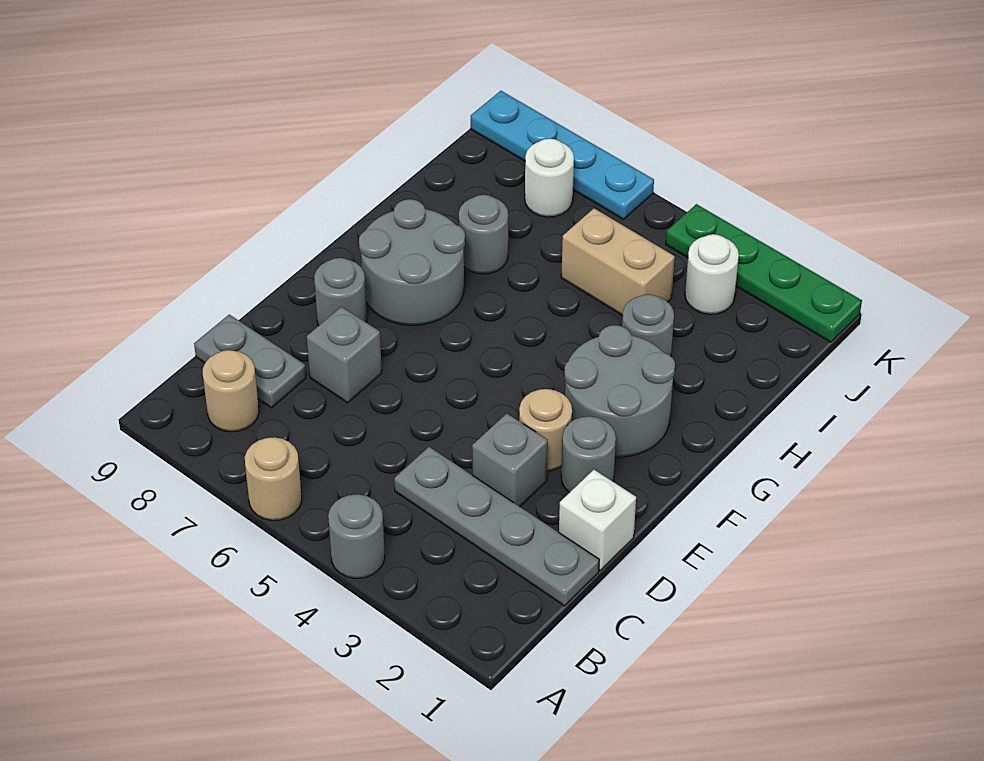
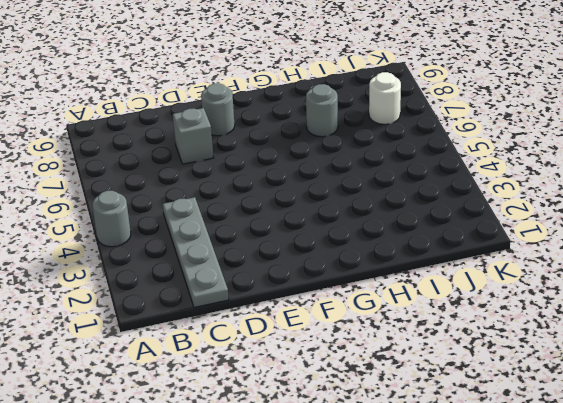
none -> tan 1x1 round brick [245,437,302,520]
none -> tan 1x1 round brick [203,350,259,432]
none -> grey 1x2 plate [194,315,306,408]

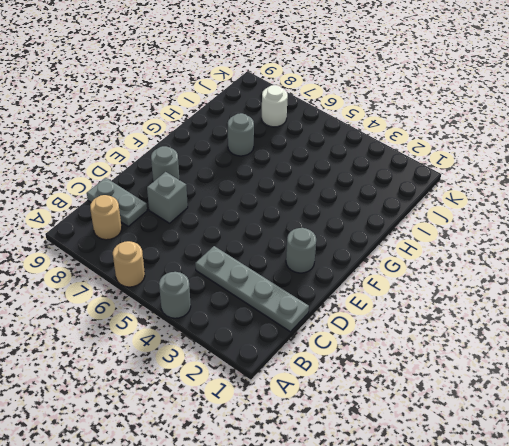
none -> white 1x1 brick [559,470,636,570]
none -> grey 1x1 brick [472,414,548,507]
none -> tan 1x1 round brick [519,389,572,471]

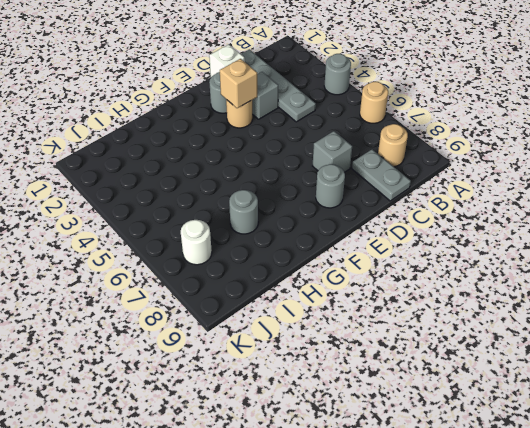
tan 1x1 brick [220,59,257,108] -> none
none -> grey 2x2 round brick [564,325,675,457]
none -> grey 2x2 round brick [359,199,465,325]
none -> grey 1x1 round brick [622,294,674,356]

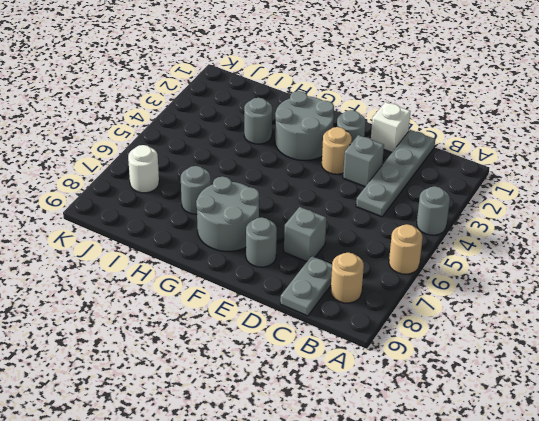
none -> tan 1x2 brick [561,208,675,315]
none -> white 1x1 round brick [685,234,739,314]
none -> green 1x4 plate [666,204,862,342]

